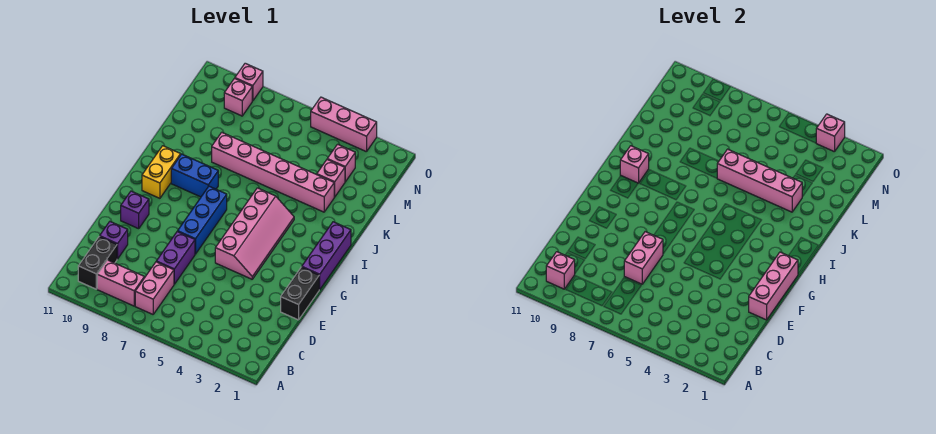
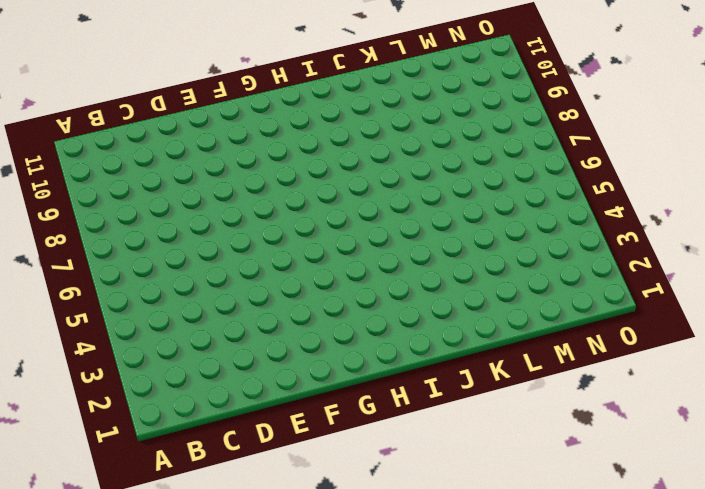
none -> pink 1x2 brick [135,262,174,314]
none -> pink 1x2 brick [97,260,144,306]
none -> black 1x2 brick [78,236,117,289]

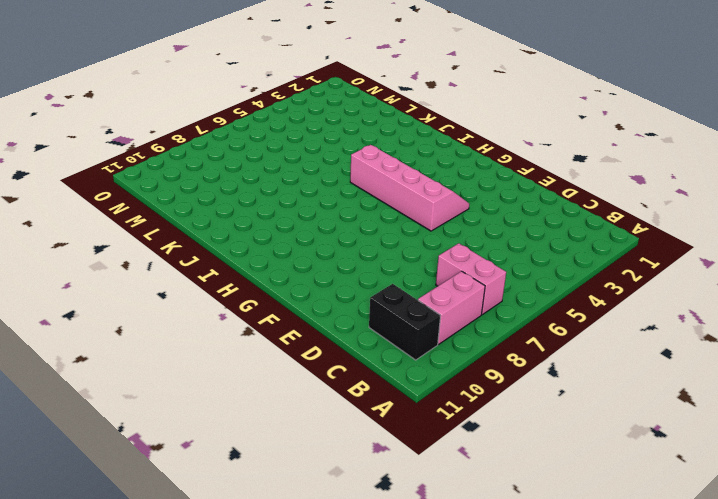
none -> purple 1x2 brick [156,231,195,284]
none -> purple 1x1 brick [100,222,128,259]
none -> black 1x2 brick [281,267,320,320]

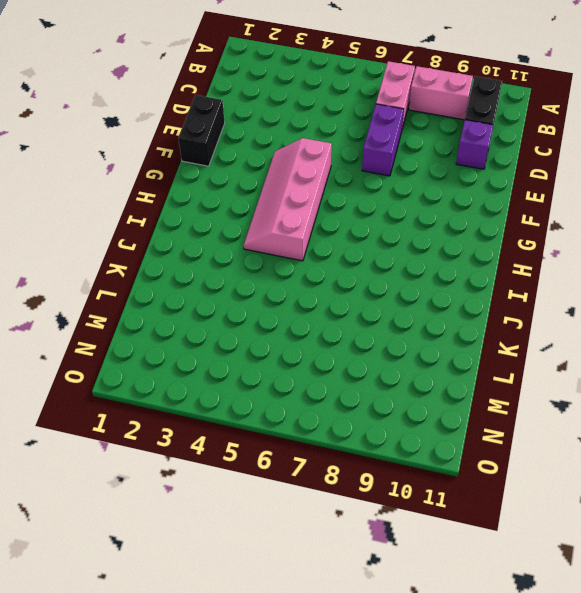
none -> blue 1x3 brick [178,186,227,254]
none -> purple 1x1 brick [121,191,149,229]
none -> purple 1x3 brick [302,222,351,289]

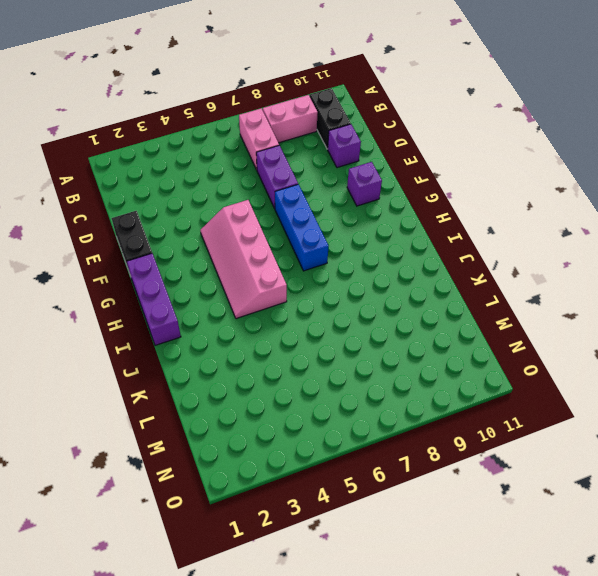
none -> yellow 1x2 brick [142,146,181,198]
none -> blue 1x2 brick [171,154,218,197]
none -> pink 1x6 brick [212,132,334,212]

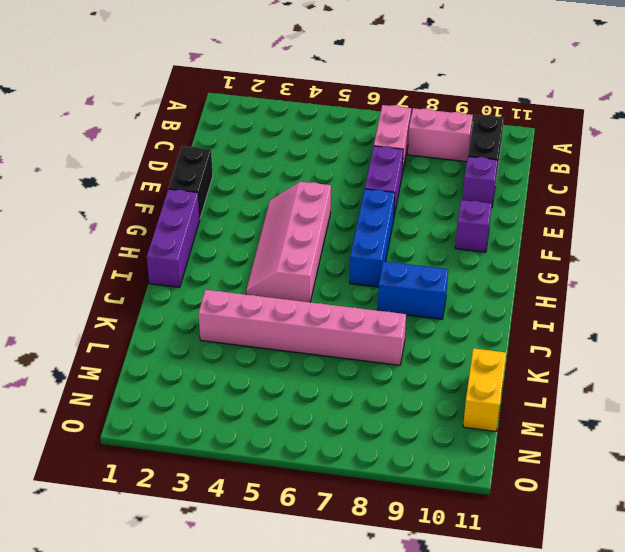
yellow 1x2 brick [463,348,506,432] -> yellow 1x2 brick moved to [142,146,181,198]
none -> pink 1x1 brick [317,160,345,197]
none -> pink 1x1 brick [327,144,355,182]
none -> pink 1x1 brick [224,79,252,116]

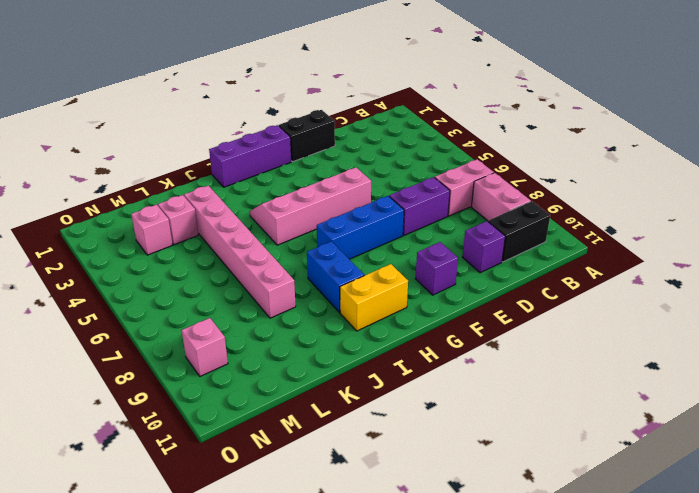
none -> pink 1x3 brick [311,97,377,152]
none -> pink 1x1 brick [235,63,263,101]
none -> pink 1x1 brick [546,252,575,289]

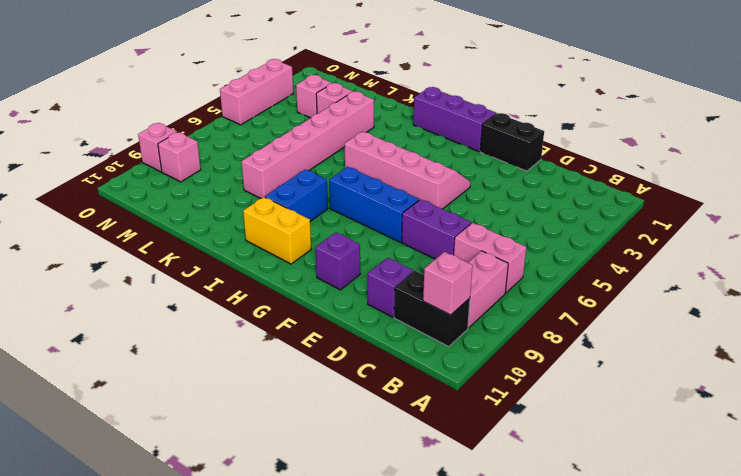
none -> pink 1x2 brick [624,232,663,284]
none -> pink 1x3 brick [749,252,798,320]
none -> pink 1x1 brick [620,146,649,183]

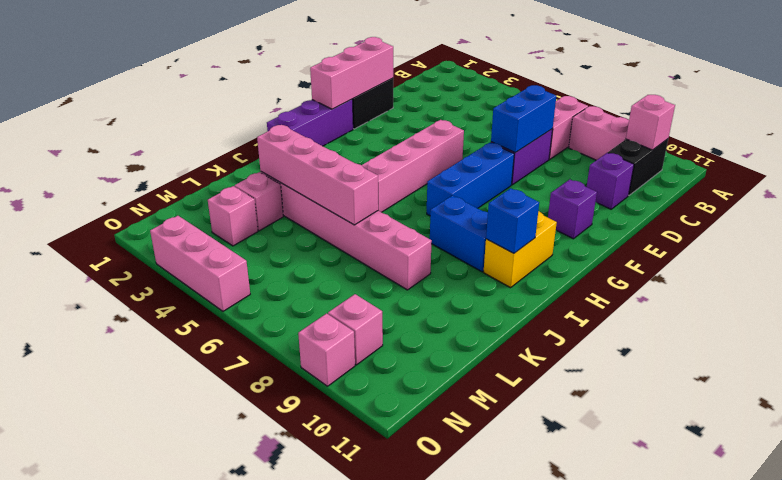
blue 1x2 brick [491,85,556,153] -> pink 1x2 brick [624,232,663,284]
blue 1x1 brick [486,188,539,253] -> pink 1x1 brick [620,146,649,183]
none -> pink 1x1 brick [816,114,845,152]

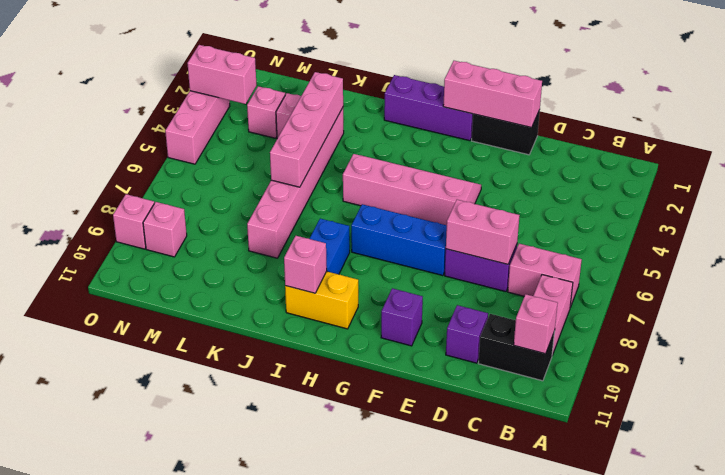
pink 1x2 brick [188,45,257,104] -> pink 1x1 brick [816,114,845,152]

